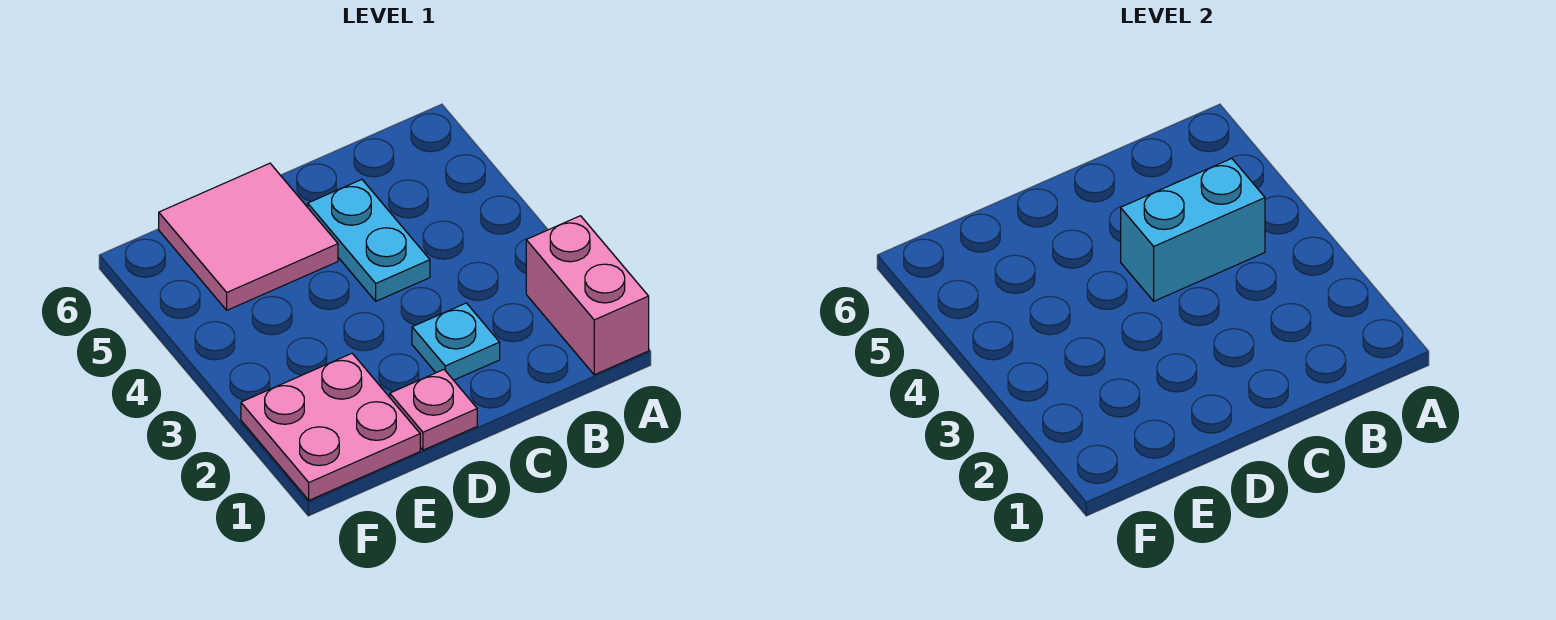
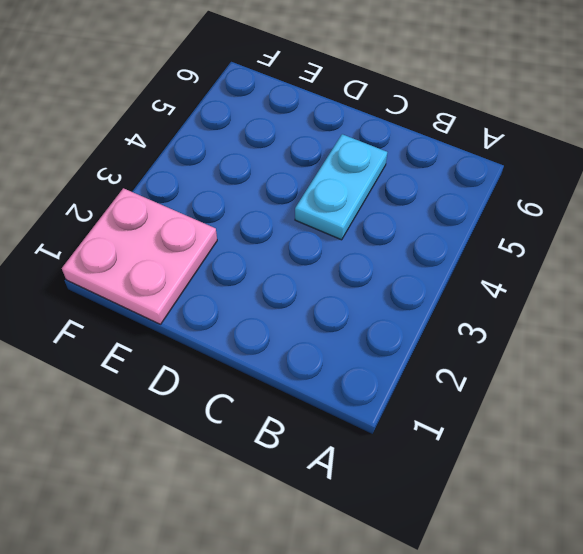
none -> pink 1x2 brick [526,216,649,375]
none -> cyan 1x1 plate [412,303,500,380]

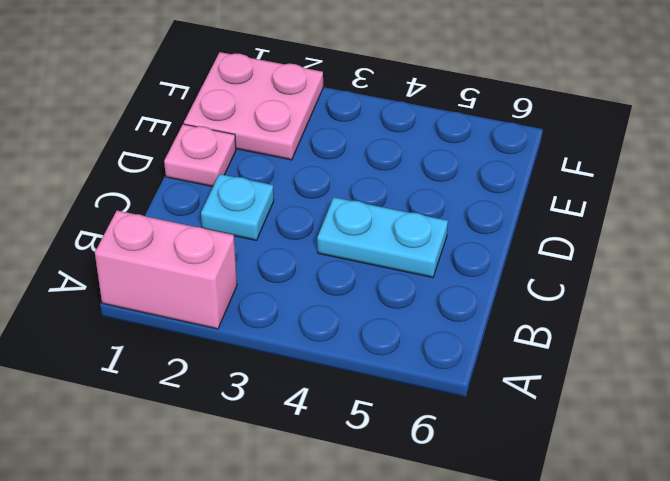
none -> pink 2x2 tile [159,163,338,310]
none -> cyan 1x2 brick [1121,159,1265,301]

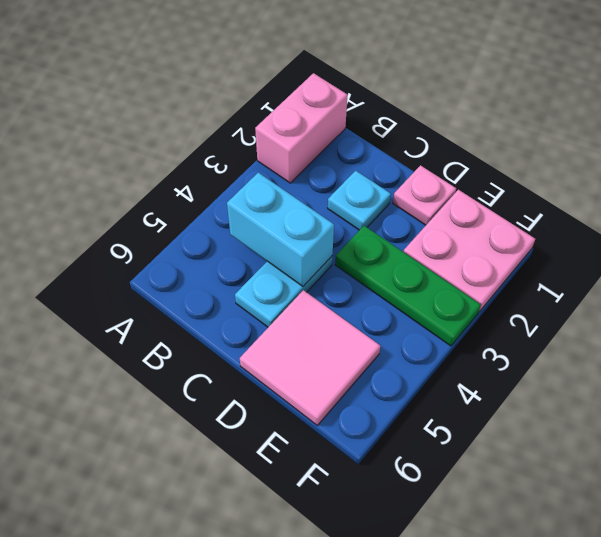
green 1x3 plate [335,226,481,346] -> none

